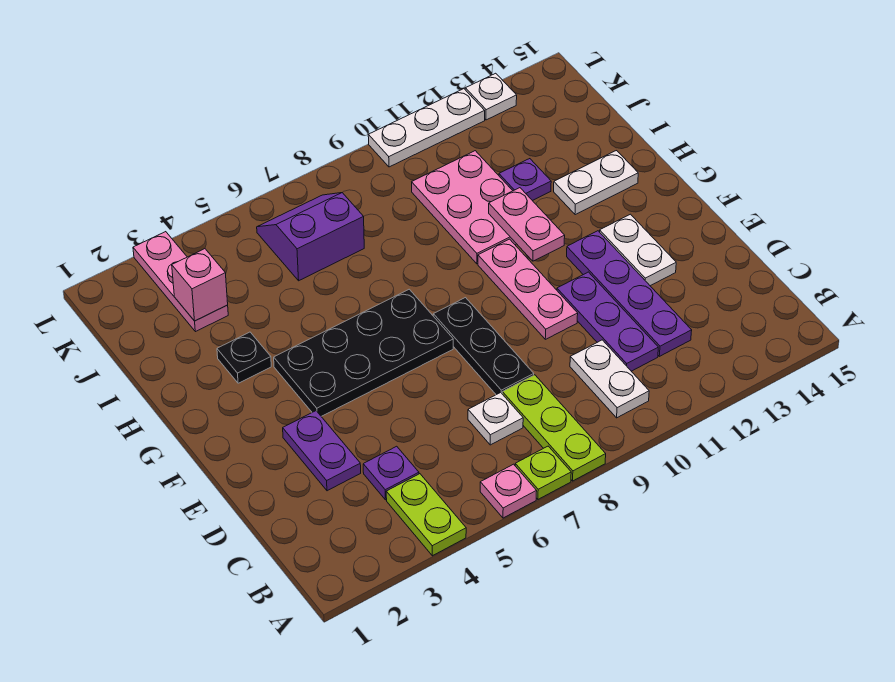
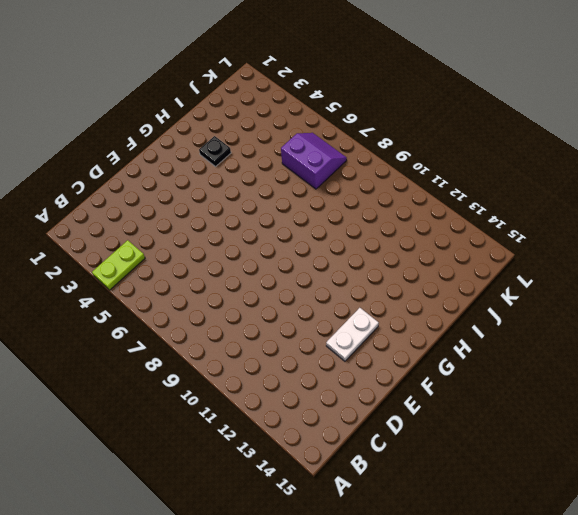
none -> pink 1x1 plate [480,464,537,518]
none -> lime 1x1 plate [515,446,571,499]
none -> lime 1x3 plate [502,375,606,481]

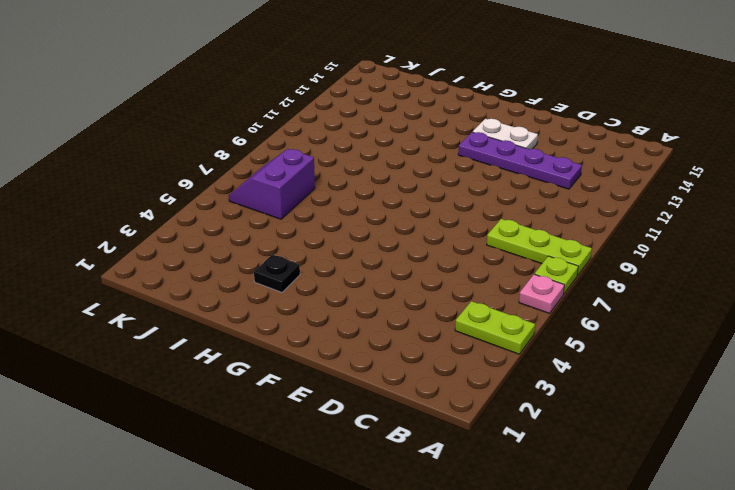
none -> white 1x2 plate [570,340,649,418]
none -> purple 1x1 plate [363,446,419,500]
none -> white 1x1 plate [468,393,523,445]

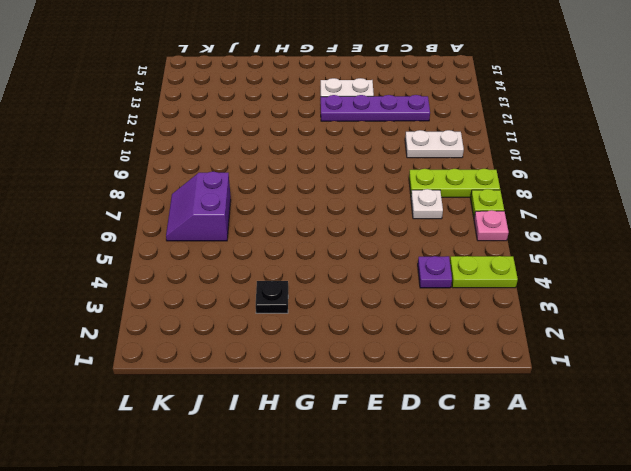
none -> purple 1x3 plate [557,272,658,371]
none -> purple 1x2 plate [283,411,361,491]
none -> black 1x3 plate [433,298,534,395]

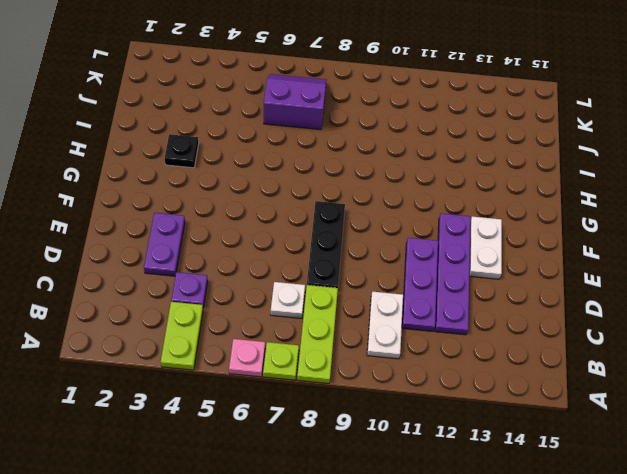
none -> pink 1x3 plate [478,239,578,339]
none -> black 2x4 plate [274,289,453,416]
none -> pink 2x3 plate [412,151,516,264]

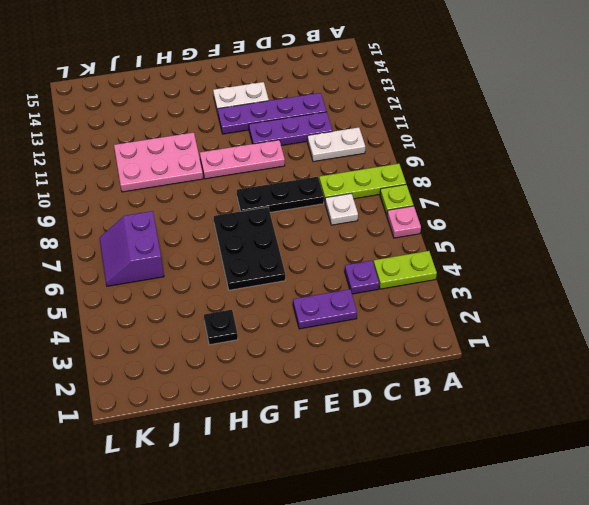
black 2x3 plate [214,207,285,290] -> black 2x4 plate [274,289,453,416]
none -> white 1x2 plate [554,151,638,215]
none -> purple 1x1 plate [499,159,551,201]
none -> pink 1x3 plate [133,232,228,332]

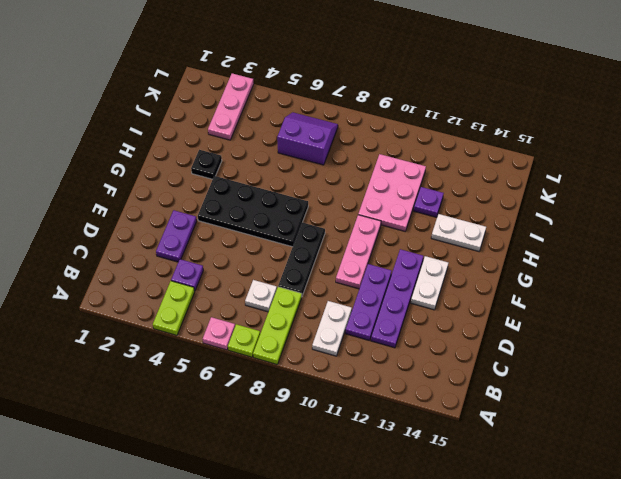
none -> white 1x3 plate [368,89,485,167]
none -> white 1x1 plate [465,73,517,120]
none -> pink 1x2 plate [489,188,565,261]

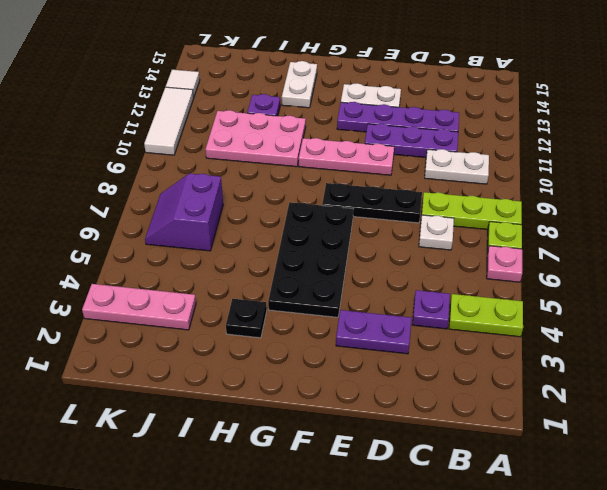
white 1x3 tile [144,87,194,155] -> white 1x3 plate [368,89,485,167]
white 1x1 tile [166,70,200,98] -> white 1x1 plate [465,73,517,120]
none -> pink 1x2 plate [489,188,565,261]
none -> pink 1x1 brick [172,249,228,321]

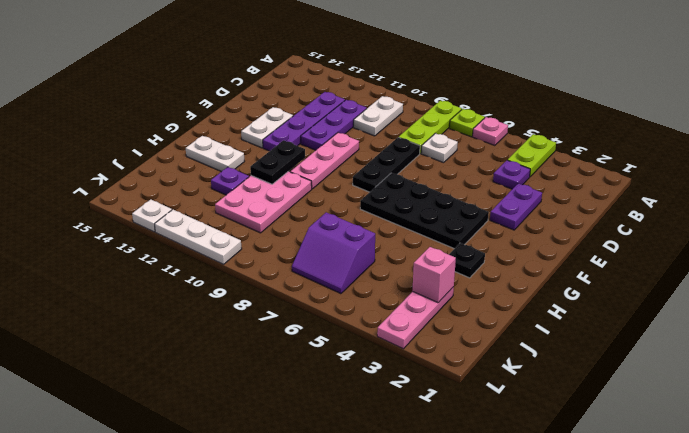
black 1x2 plate [250,140,305,184] -> pink 1x2 plate [489,188,565,261]

